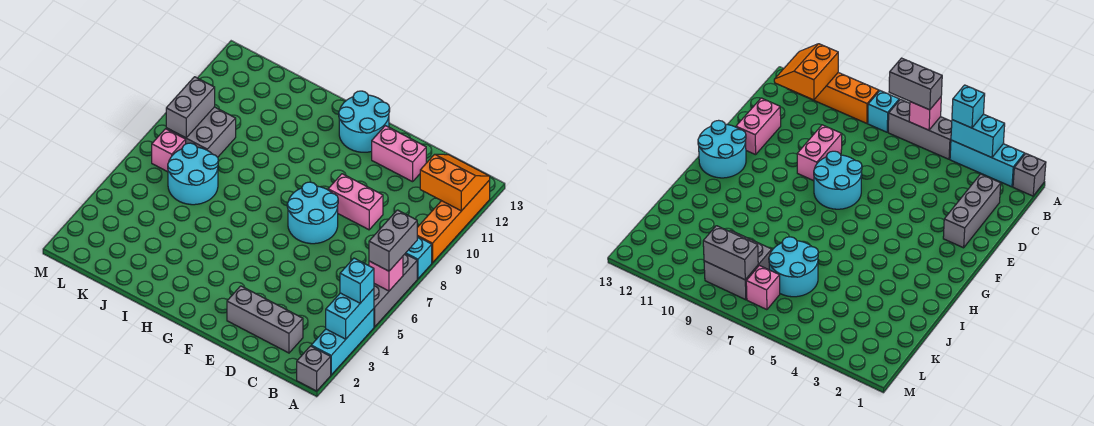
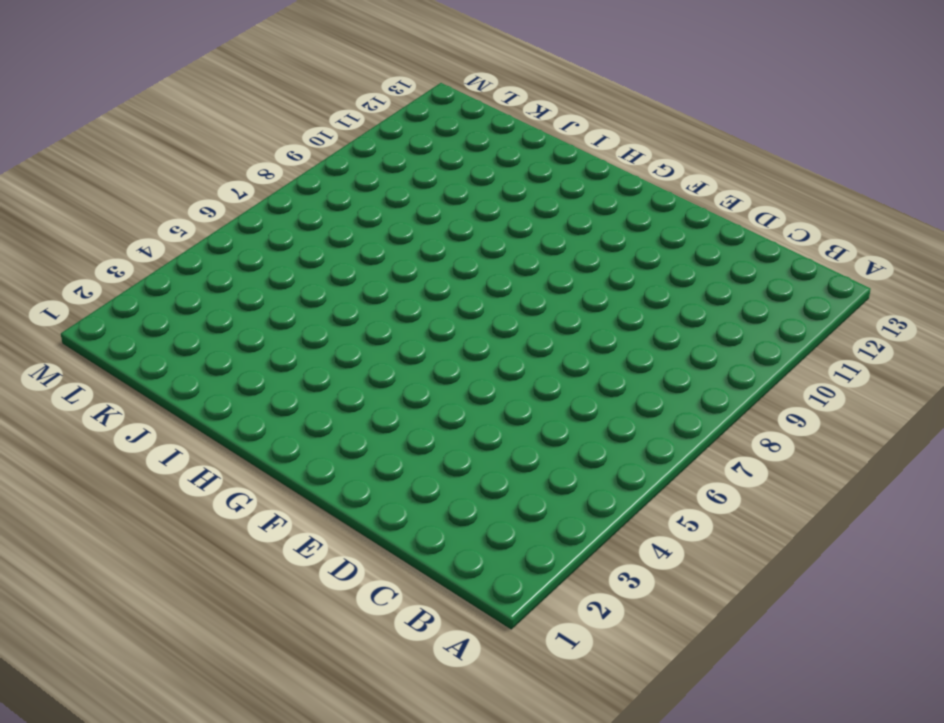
none -> grey 1x1 brick [297,346,331,391]
none -> cyan 1x3 brick [311,309,374,375]
none -> grey 1x3 brick [374,254,417,327]

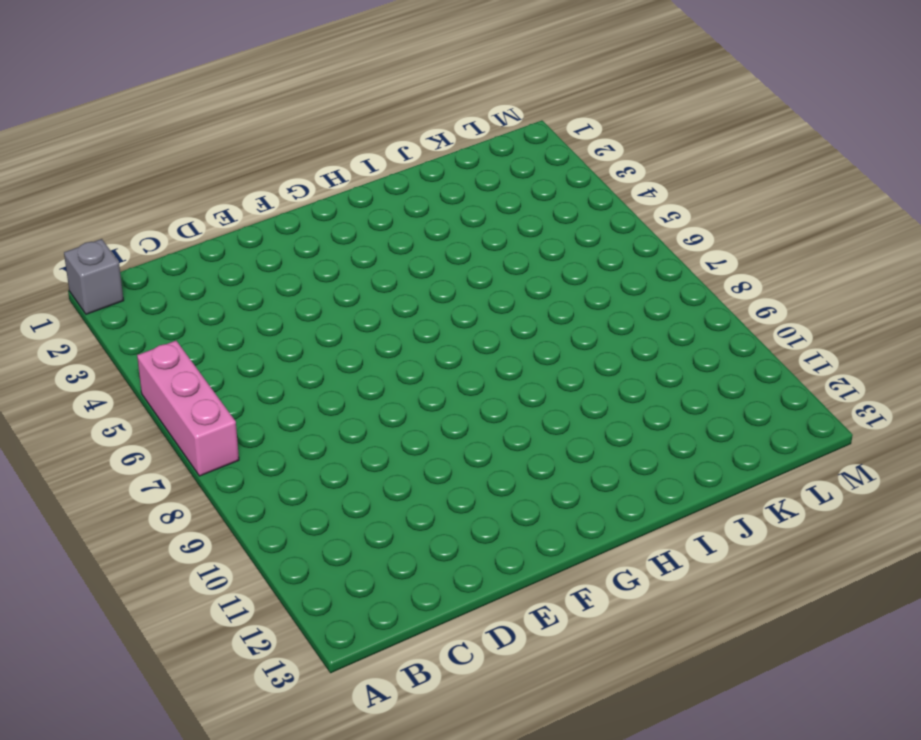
pink 1x3 brick [137,341,239,476] -> grey 1x3 brick [374,254,417,327]
none -> cyan 1x3 brick [311,309,374,375]
none -> cyan 1x1 brick [405,237,432,279]
none -> orange 1x4 brick [417,180,490,263]

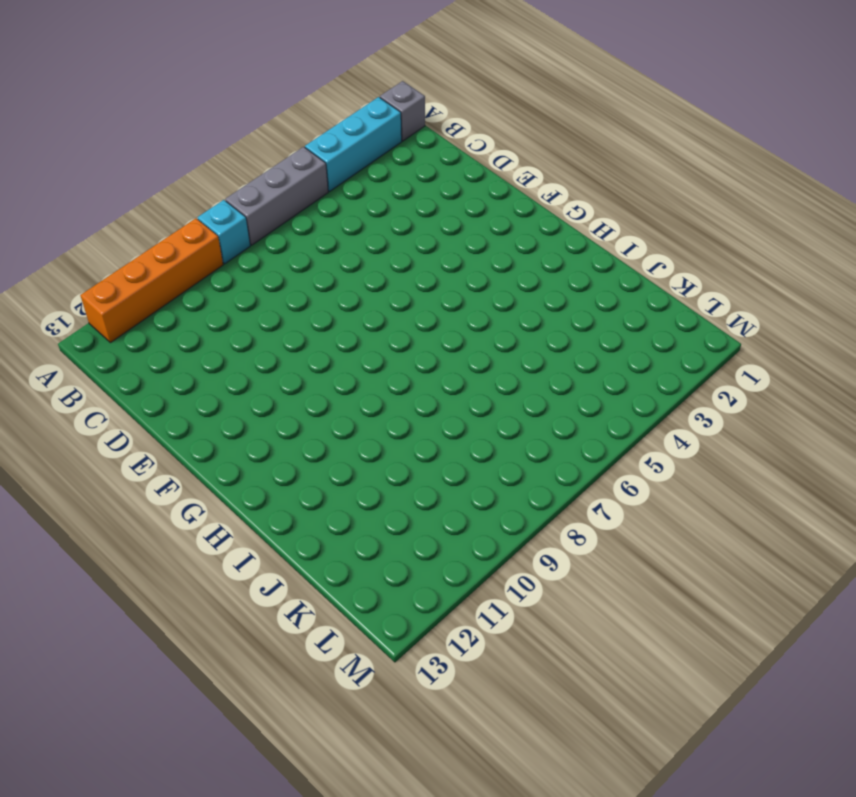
none -> grey 1x3 brick [227,286,303,353]
none -> pink 1x2 brick [328,174,383,230]
none -> pink 1x2 brick [372,126,426,182]

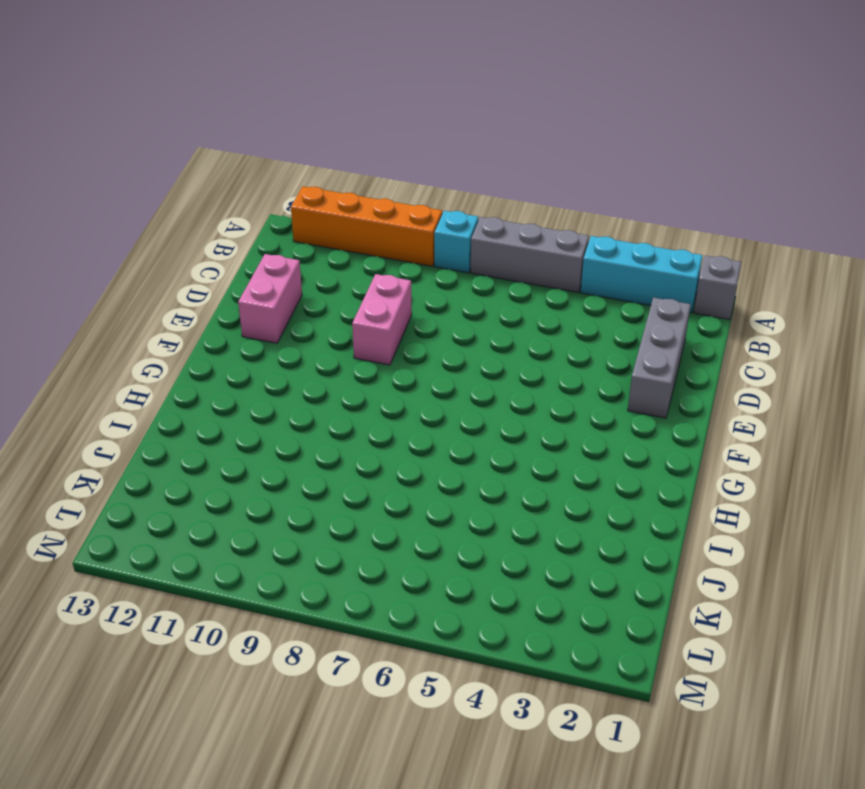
none -> cyan 2x2 round brick [287,182,338,244]
none -> cyan 2x2 round brick [339,91,390,152]
none -> cyan 2x2 round brick [168,143,218,205]

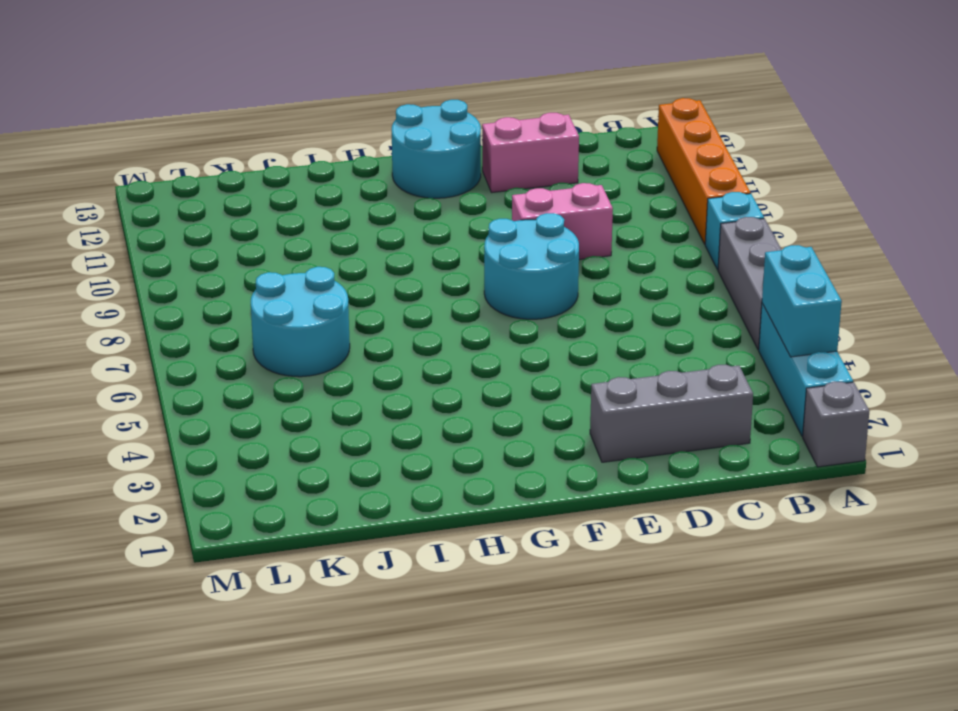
none -> grey 2x2 brick [166,107,236,157]
none -> pink 1x1 brick [152,129,186,172]
none -> pink 1x1 brick [369,257,403,291]

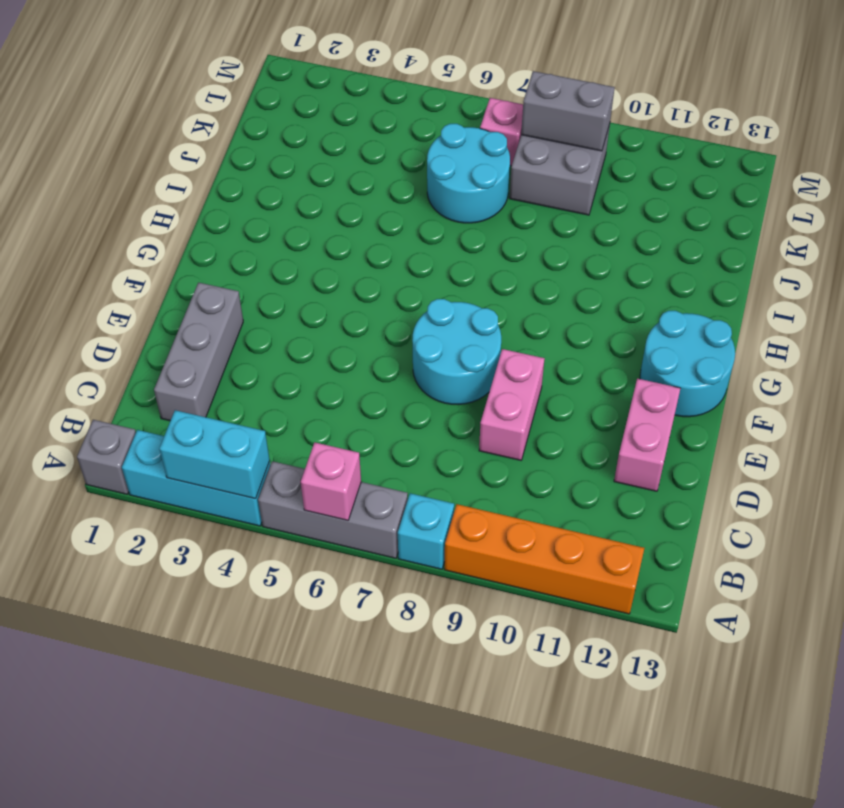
none -> orange 2x2 slope [420,154,490,211]
none -> cyan 1x1 brick [340,258,374,303]
none -> grey 1x2 brick [369,210,417,271]

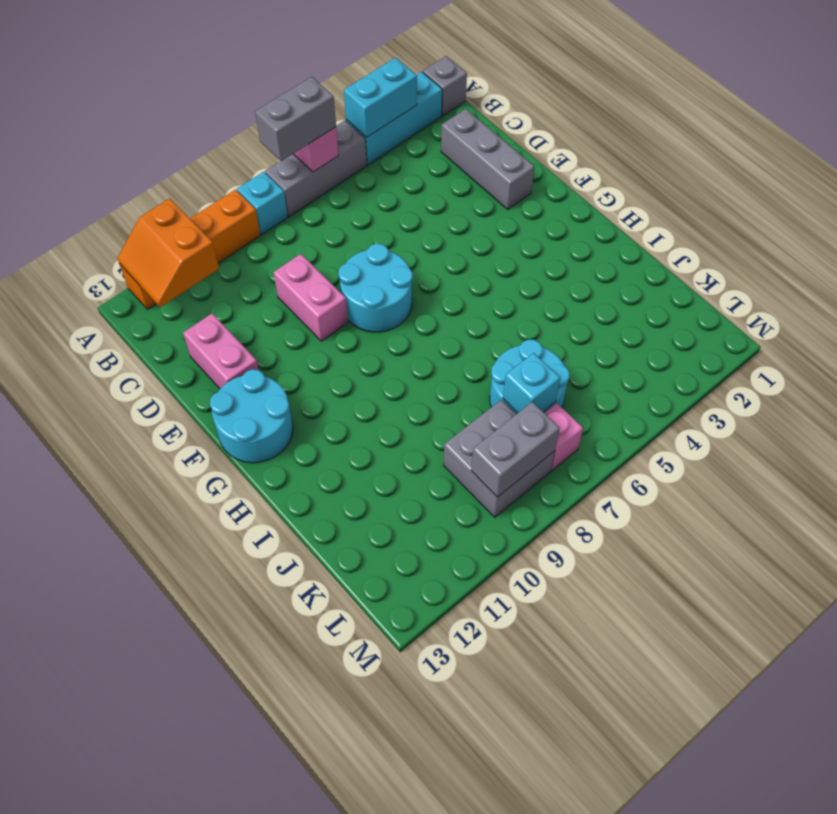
cyan 1x1 brick [503,353,560,413] -> cyan 1x1 brick moved to [340,258,374,303]

